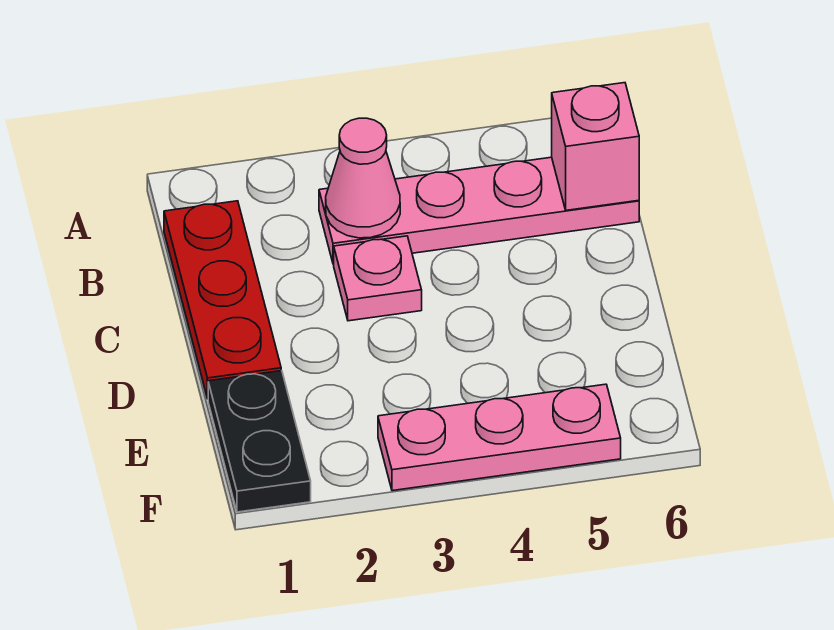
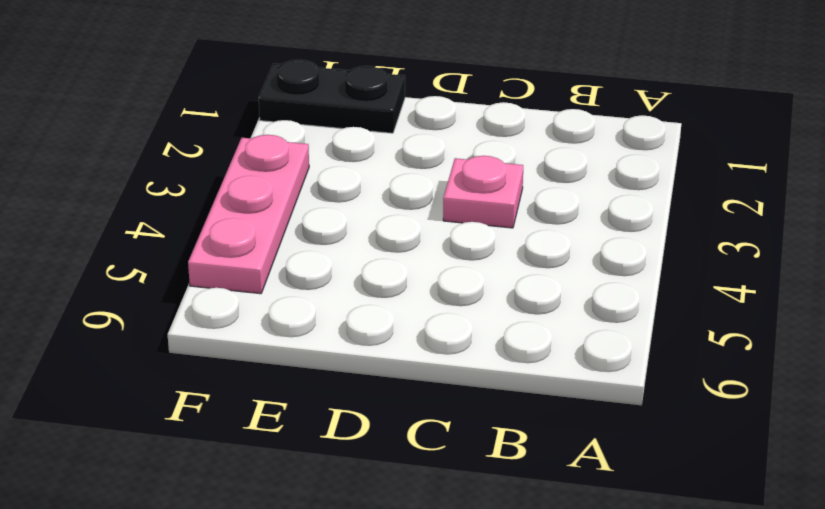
none -> red 1x3 plate [164,201,281,399]
none -> pink 1x4 plate [319,157,639,264]

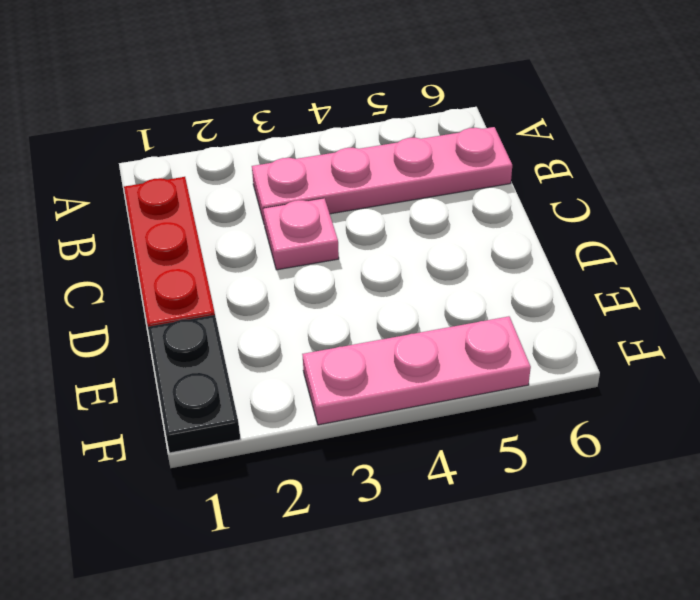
none -> pink 1x1 cone [326,118,400,238]
none -> pink 1x1 brick [552,83,639,210]

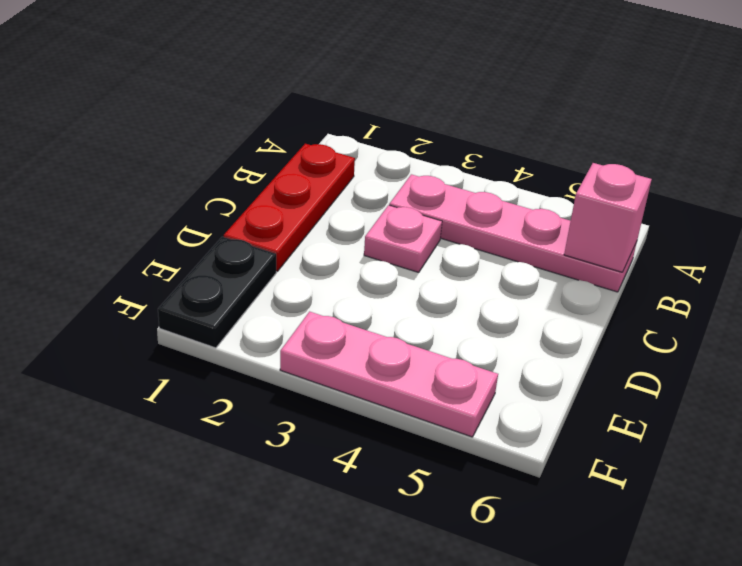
none -> pink 1x1 cone [326,118,400,238]

